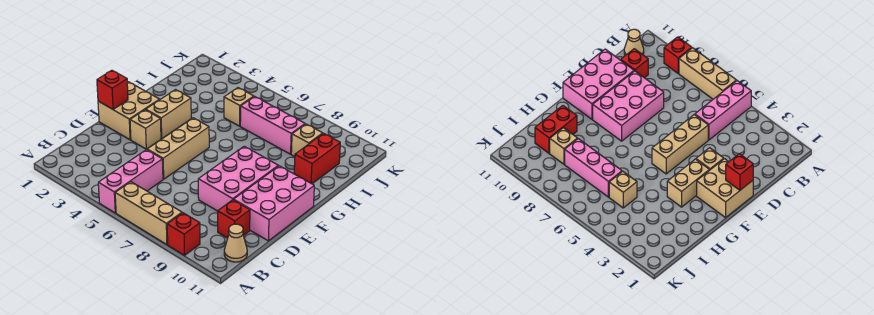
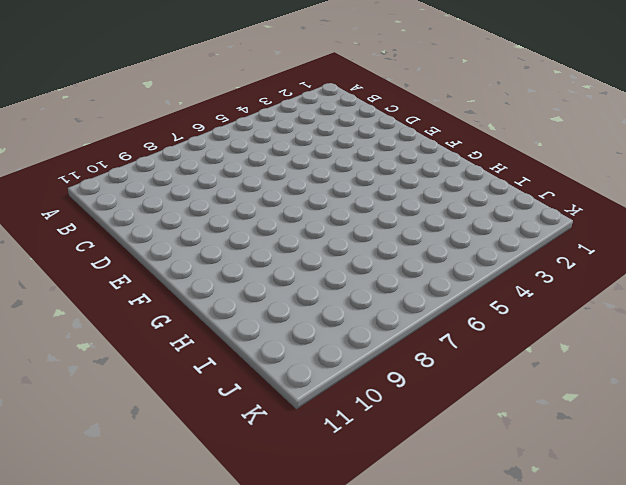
none -> pink 1x3 brick [98,150,163,213]
none -> tan 1x3 brick [115,182,182,245]
none -> red 1x1 brick [167,213,200,255]

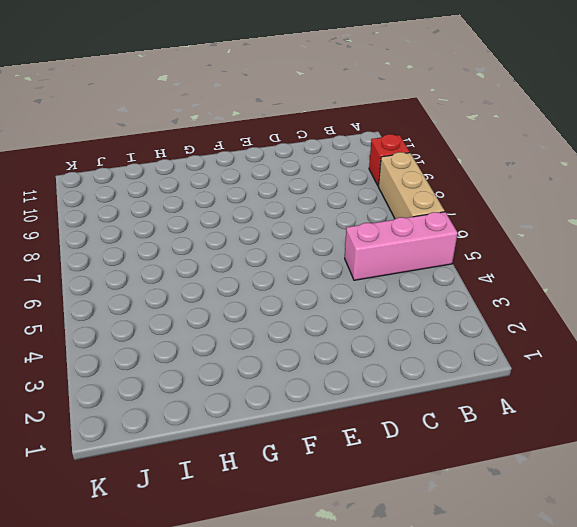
none -> tan 1x1 cone [224,224,247,262]
none -> red 1x1 brick [218,200,250,238]
none -> tan 1x3 brick [147,118,209,179]

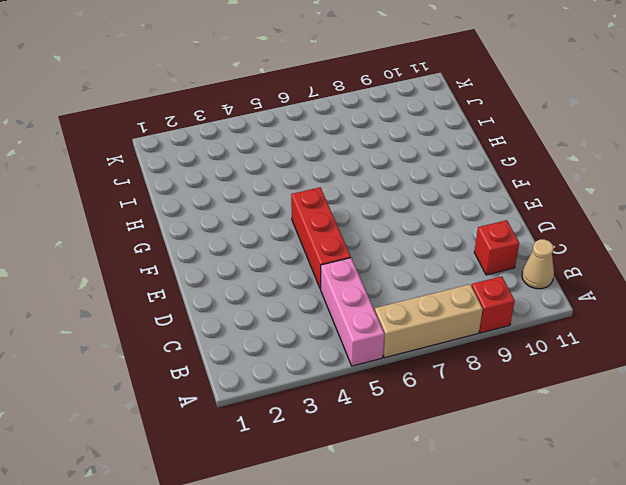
red 1x3 brick [291,187,351,289] -> tan 1x3 brick [147,118,209,179]
none -> pink 2x3 brick [198,146,278,211]
none -> pink 2x3 brick [234,166,314,241]
none -> tan 2x2 brick [98,82,160,140]

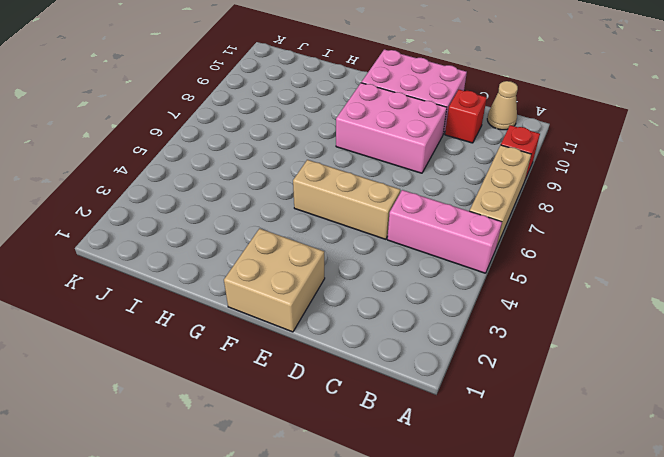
none -> tan 1x1 brick [130,110,161,149]
none -> tan 1x2 brick [146,90,191,139]
none -> red 1x2 brick [294,133,340,184]

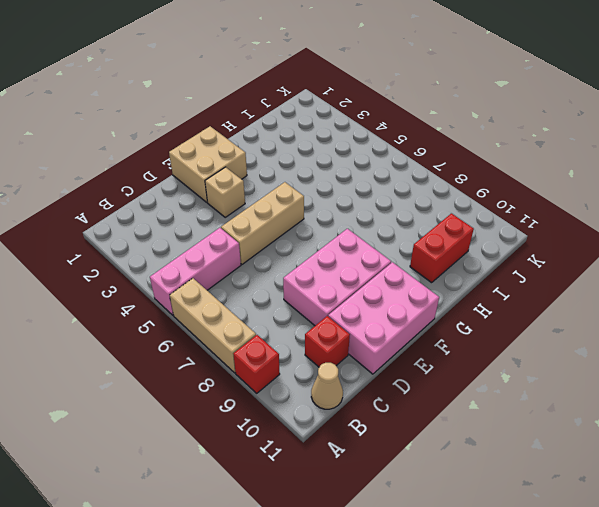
none -> tan 1x2 brick [146,90,191,139]
none -> tan 1x1 brick [224,88,254,126]
none -> pink 1x3 brick [240,96,305,154]

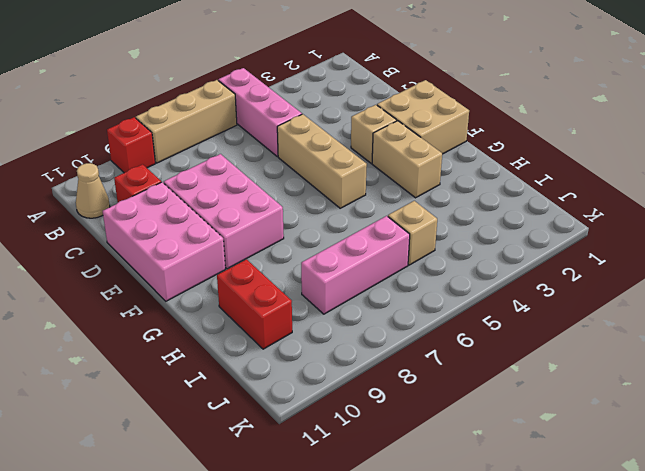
none -> tan 1x1 brick [291,124,323,157]
none -> red 1x1 brick [97,70,128,109]

